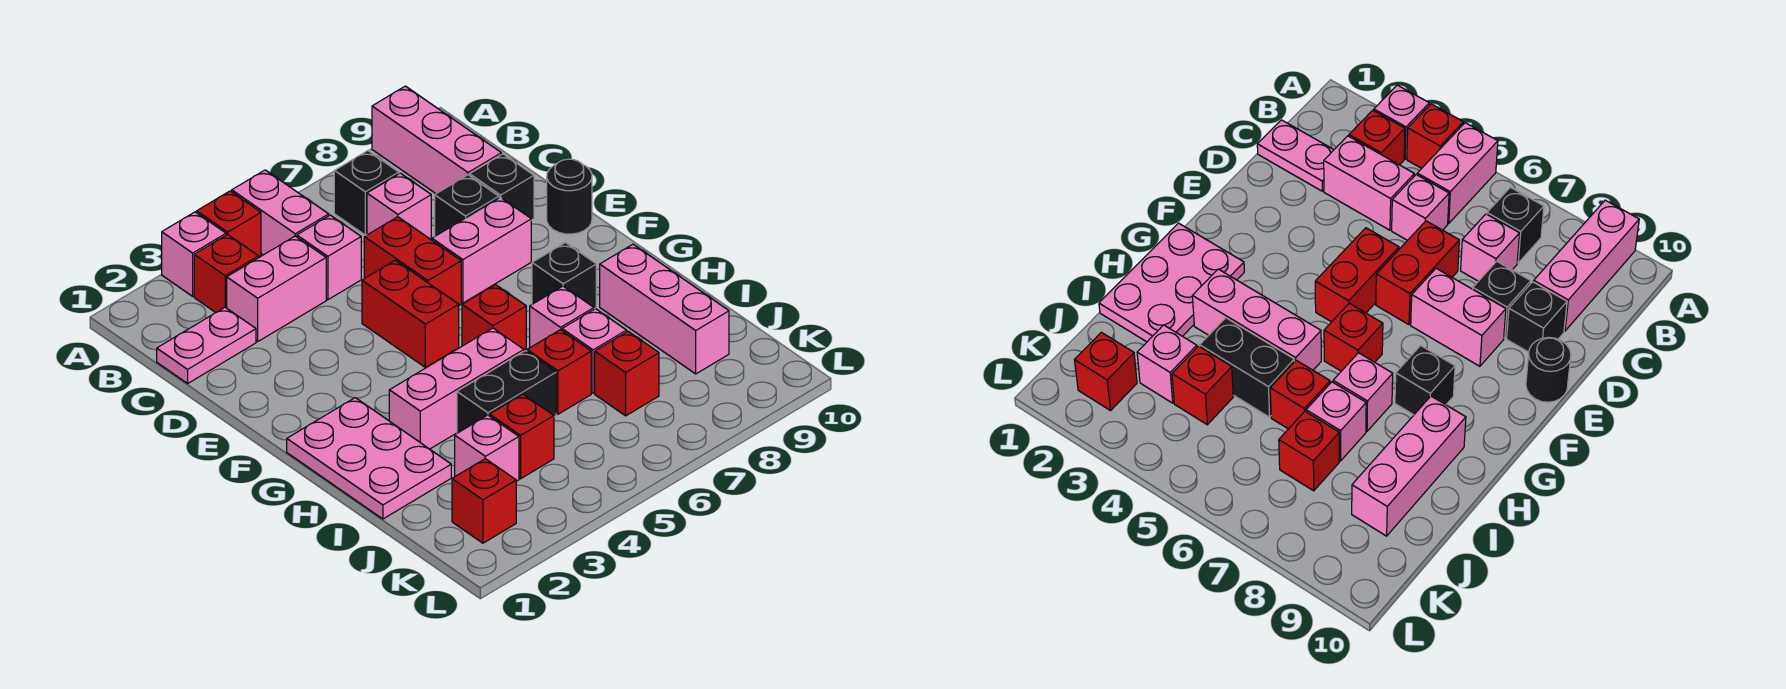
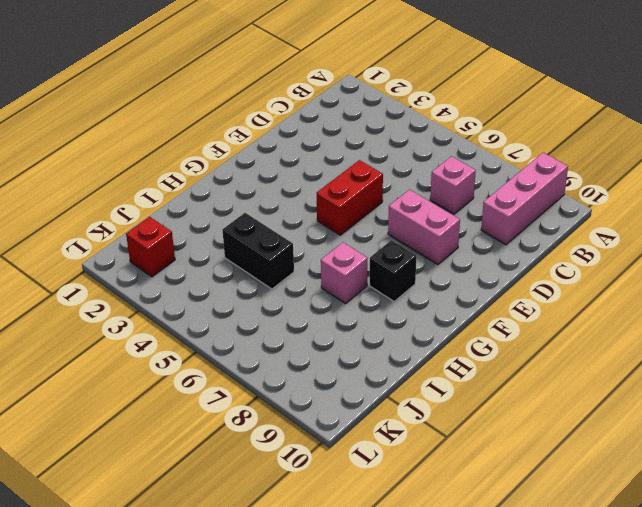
none -> pink 1x1 brick [162,212,226,296]
none -> red 1x1 brick [197,191,261,257]
none -> pink 1x2 brick [232,170,329,255]

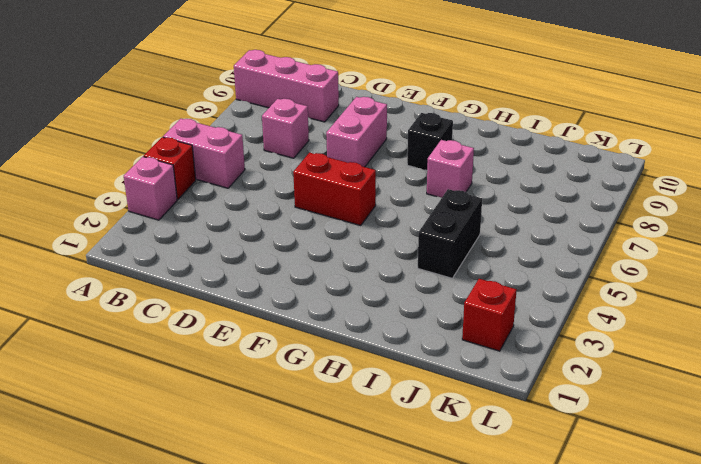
none -> red 1x1 brick [194,234,259,313]
none -> black 1x1 brick [334,151,399,235]
none -> pink 1x2 plate [157,307,256,383]

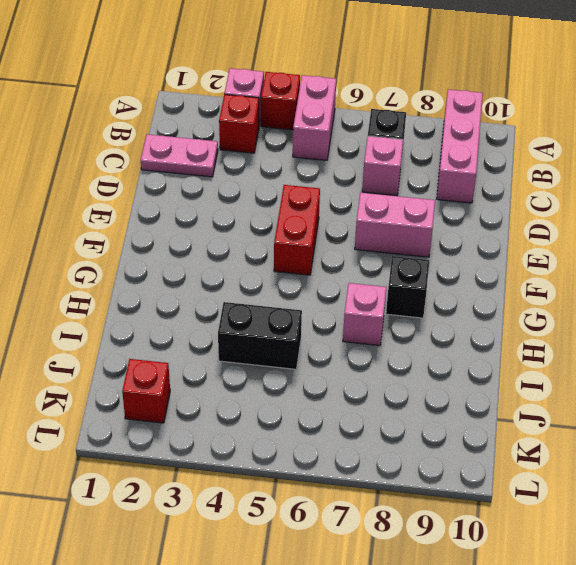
none -> pink 1x2 brick [227,236,326,341]
none -> pink 1x1 brick [297,215,361,300]
none -> red 1x2 brick [364,217,461,305]

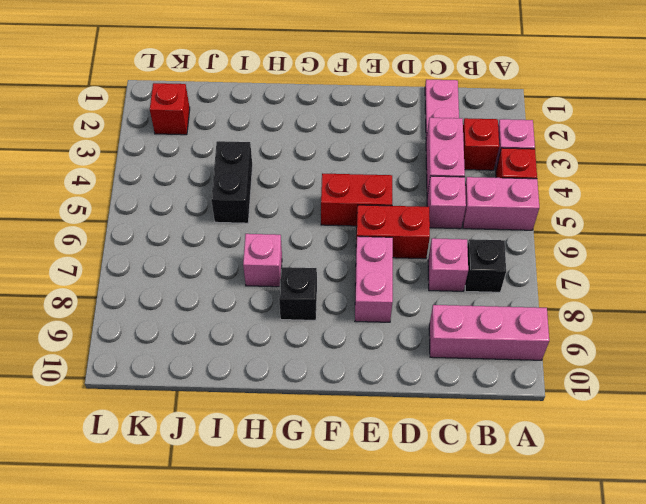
none -> black 1x1 brick [435,175,499,236]
none -> black 1x1 brick [470,154,534,220]
none -> black 1x1 round brick [547,159,592,234]

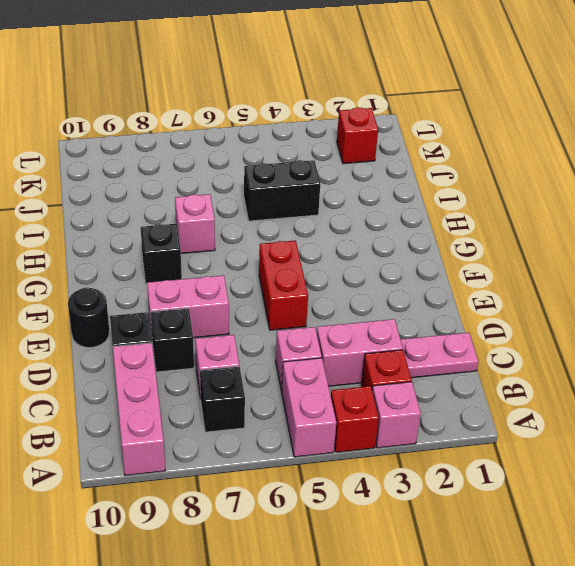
none -> red 1x2 brick [364,217,461,305]
none -> pink 2x3 plate [287,398,451,519]
none -> red 1x1 brick [462,285,526,350]

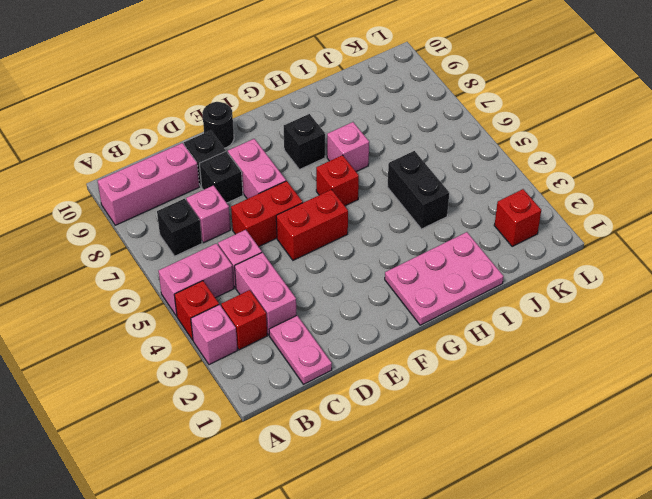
none -> pink 1x3 brick [389,328,524,449]
none -> pink 1x3 brick [600,244,729,374]
none -> red 1x1 brick [527,330,591,414]

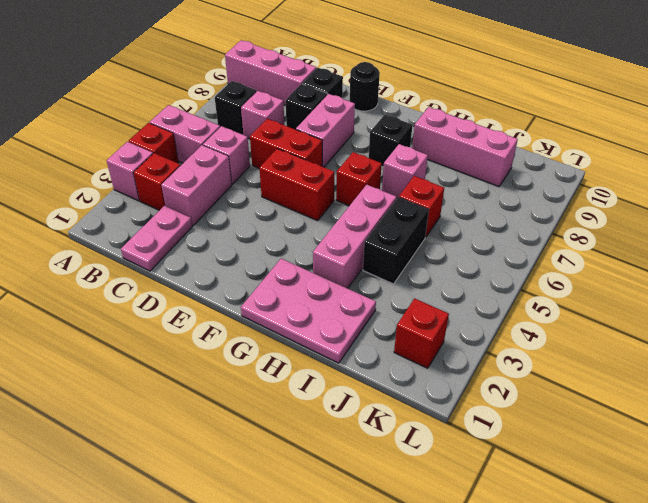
none -> pink 1x1 brick [562,309,627,393]
none -> pink 1x1 brick [455,415,519,481]
none -> red 1x1 brick [490,394,554,479]

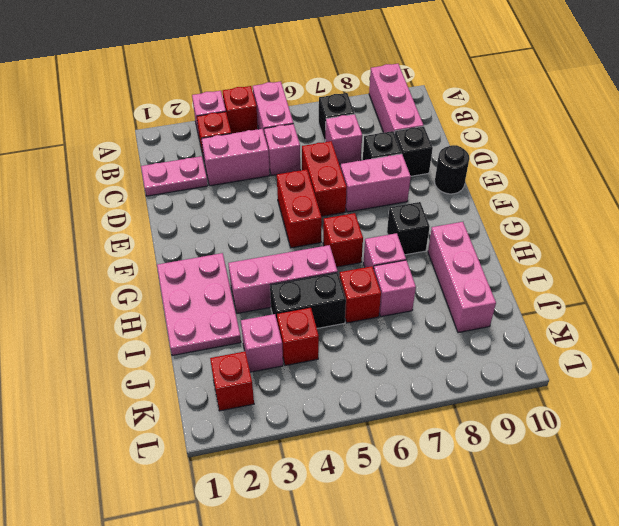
none -> red 1x1 brick [595,331,659,416]

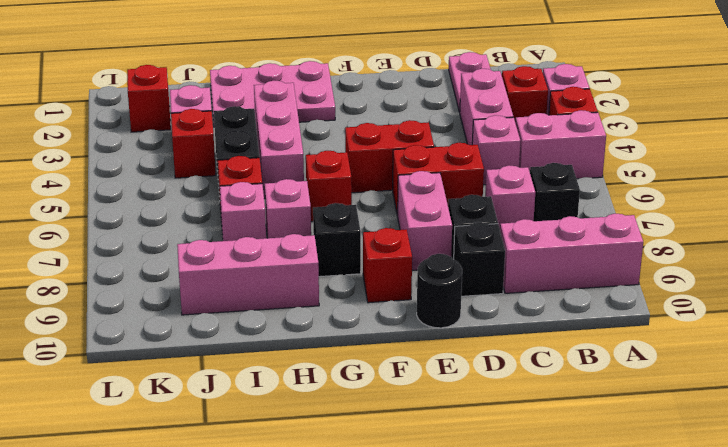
red 1x1 brick [363,228,412,303] -> red 1x1 brick moved to [595,331,659,416]

